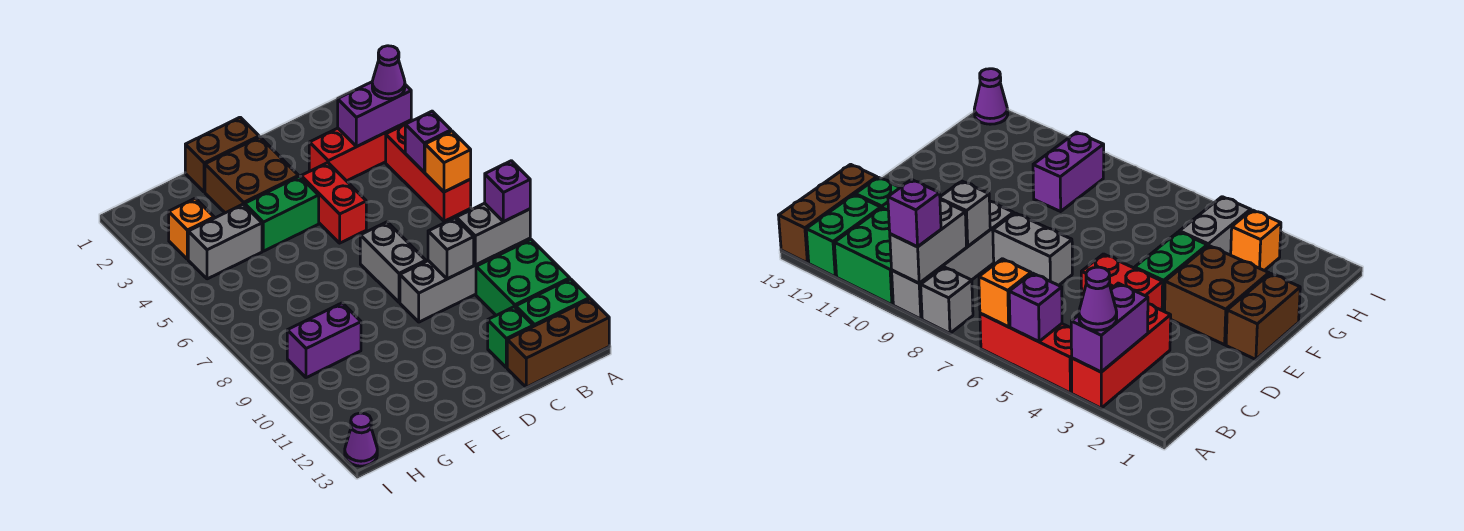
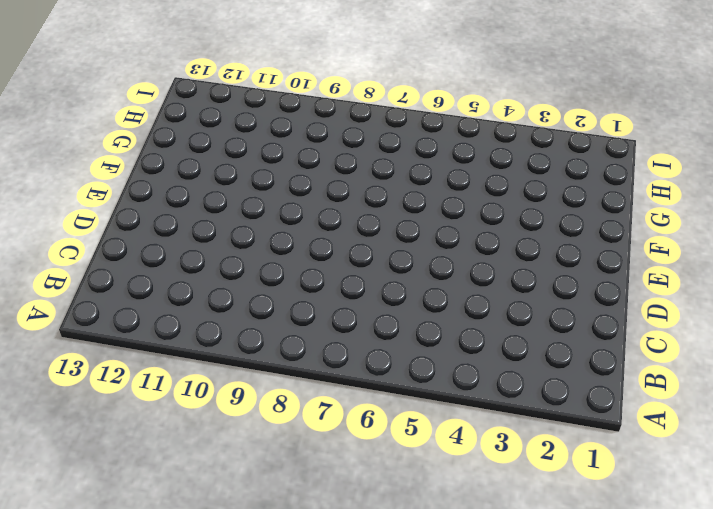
none -> red 1x3 brick [309,120,411,181]
none -> red 1x3 brick [386,125,471,221]
none -> grey 1x1 brick [921,267,973,333]

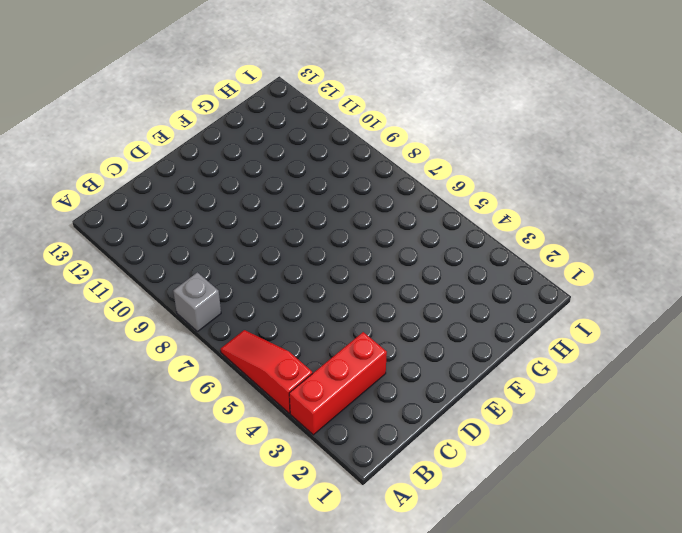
red 1x3 slope [221,330,313,413] -> red 1x3 brick [386,125,471,221]
none -> grey 1x4 brick [400,239,530,322]
none -> green 2x2 brick [476,239,570,315]
none -> green 1x2 brick [516,279,590,326]

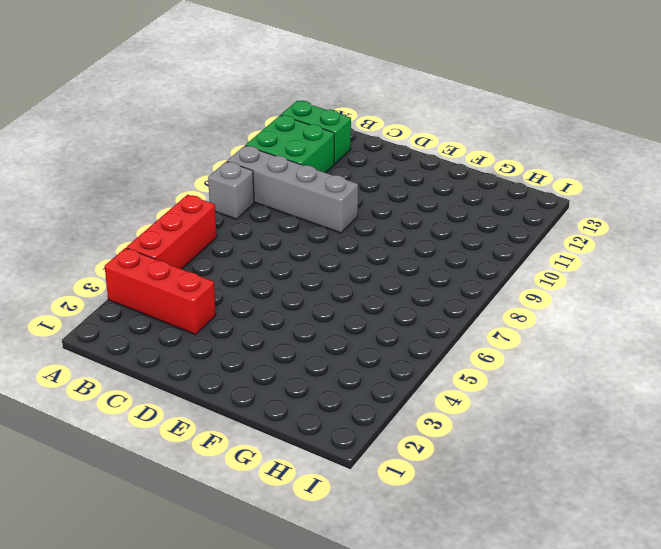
none -> brown 1x3 brick [507,299,609,387]
none -> green 1x1 brick [488,307,533,368]
none -> red 1x2 brick [301,163,366,243]

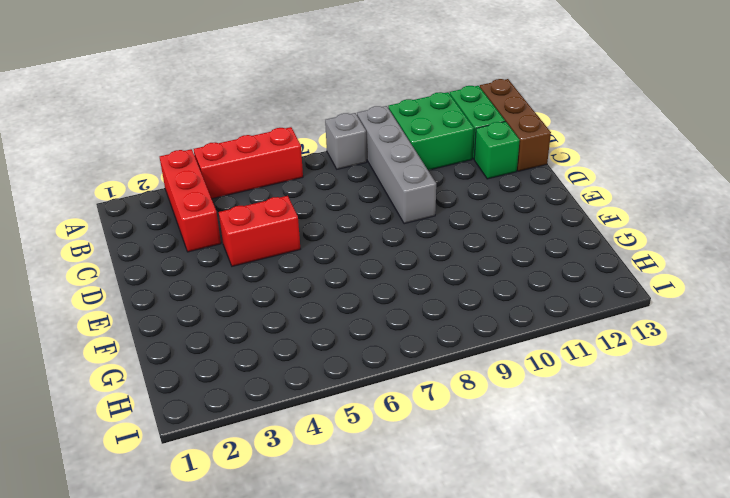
none -> grey 1x2 brick [360,222,426,302]
none -> brown 1x2 brick [185,117,259,192]
none -> brown 2x2 brick [205,137,299,213]

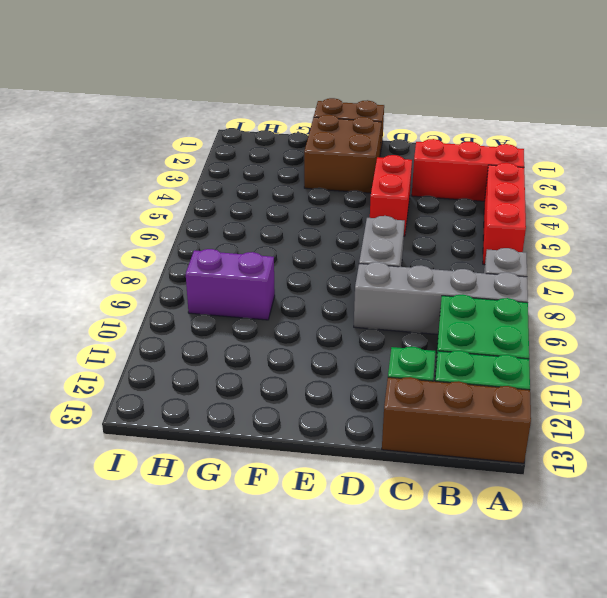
none -> green 1x2 brick [245,177,319,251]
none -> grey 1x2 brick [188,204,262,279]
none -> orange 1x1 brick [169,198,214,259]

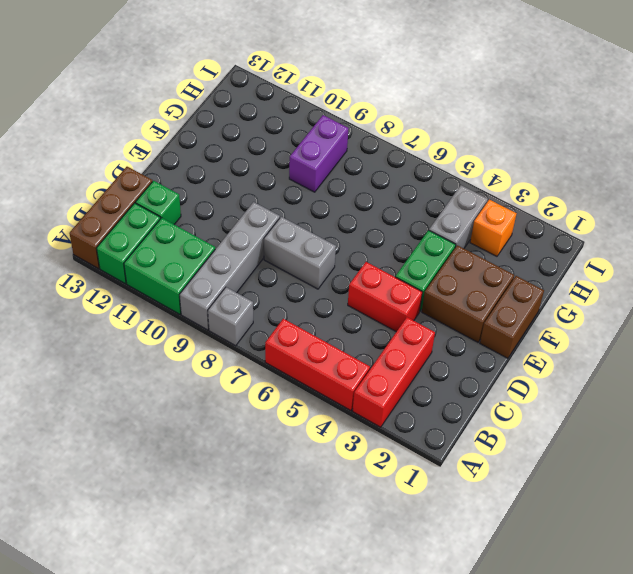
none -> purple 1x1 cone [345,413,377,466]
none -> purple 1x2 brick [338,82,411,146]
none -> purple 1x1 brick [405,111,451,172]

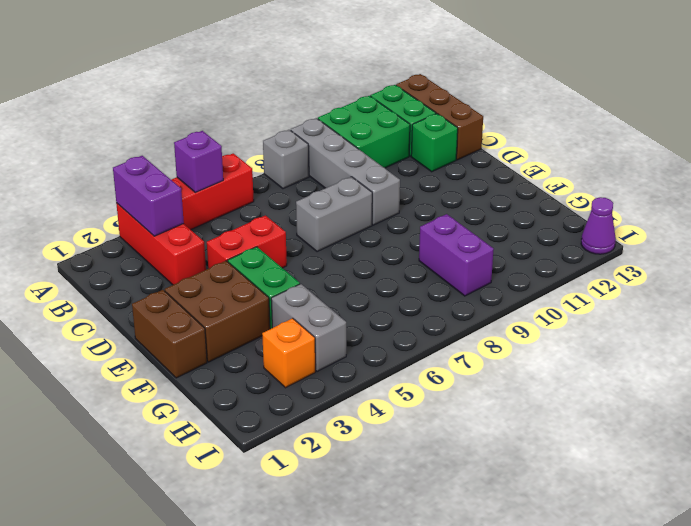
none -> orange 1x1 brick [425,131,471,192]
none -> grey 1x2 brick [456,203,530,265]
none -> grey 1x1 brick [428,218,474,279]

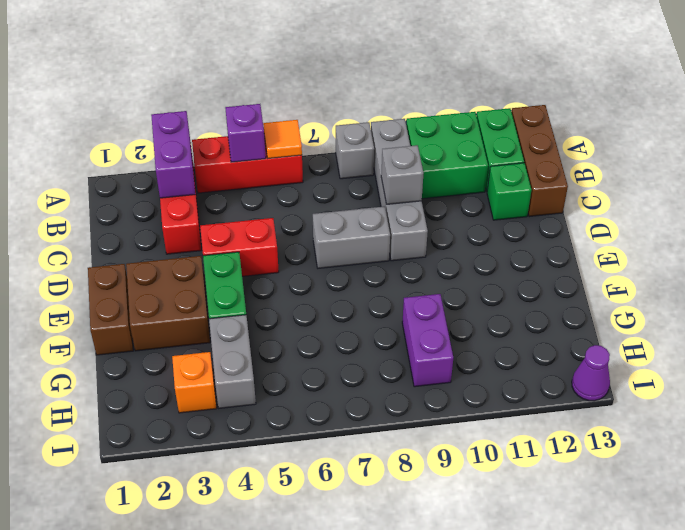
orange 1x1 tile [263,120,302,159] -> orange 1x1 brick [425,131,471,192]
none -> grey 1x2 brick [456,203,530,265]
none -> purple 1x1 cone [372,46,405,99]
none -> purple 1x1 brick [485,161,530,222]

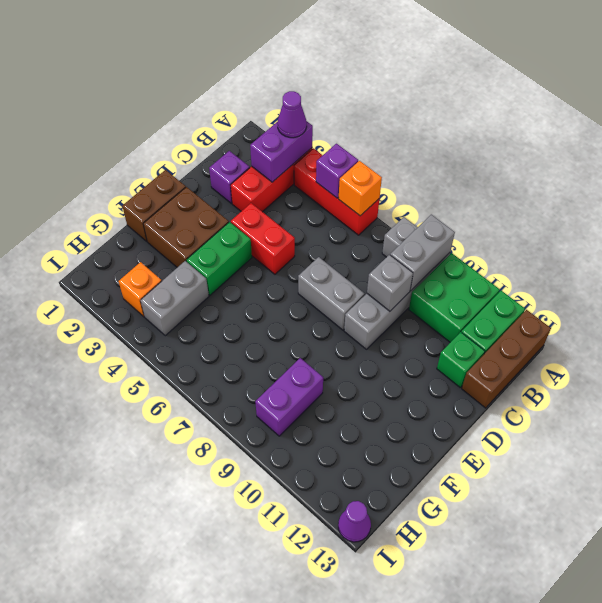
purple 1x1 brick [209,151,250,203] -> purple 1x1 brick moved to [485,161,530,222]

